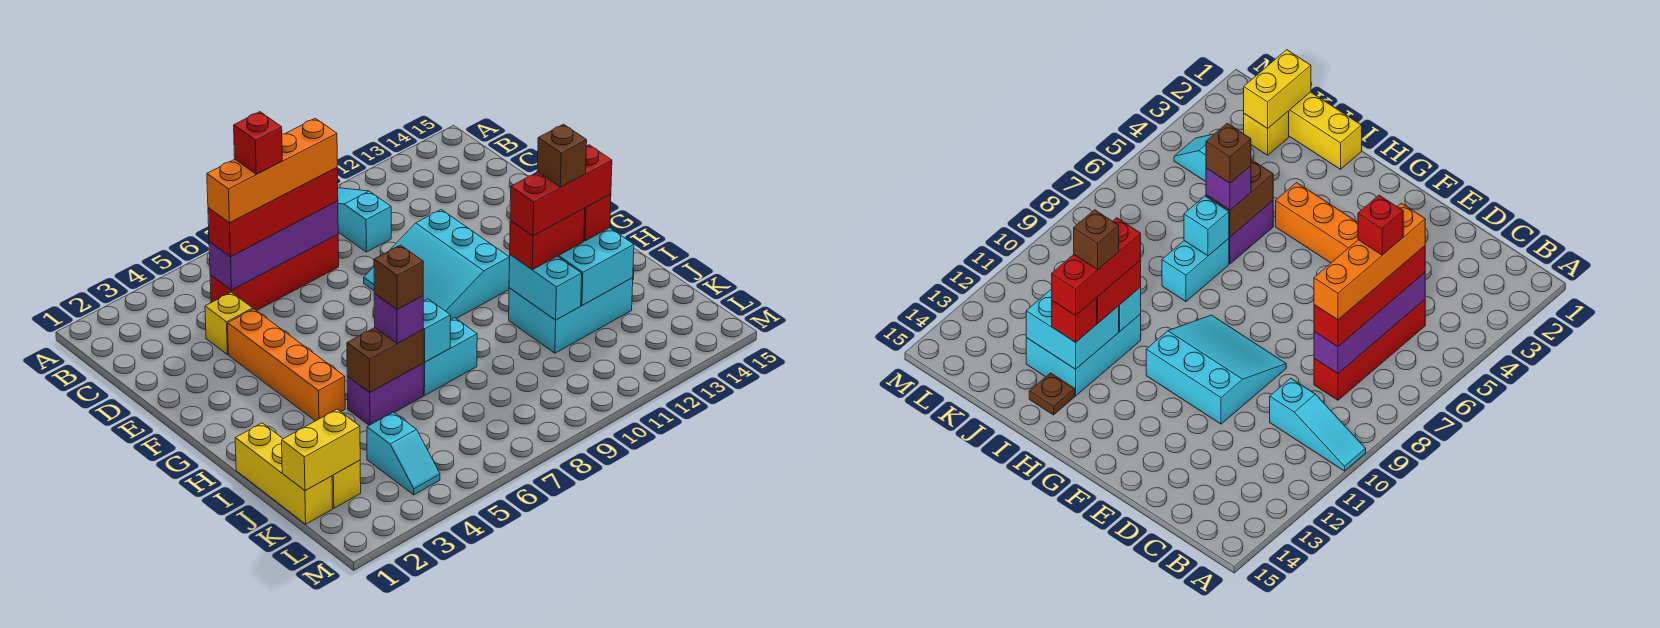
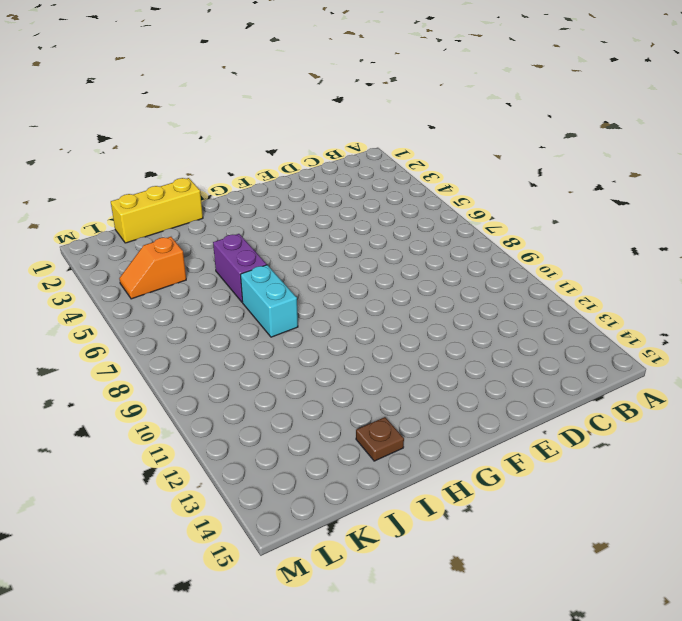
orange 1x2 slope [119,237,186,299] -> cyan 1x2 slope [367,412,440,495]
none -> cyan 1x3 slope [338,188,391,252]
none -> red 1x4 brick [210,235,339,311]
none -> yellow 1x1 brick [205,292,253,355]

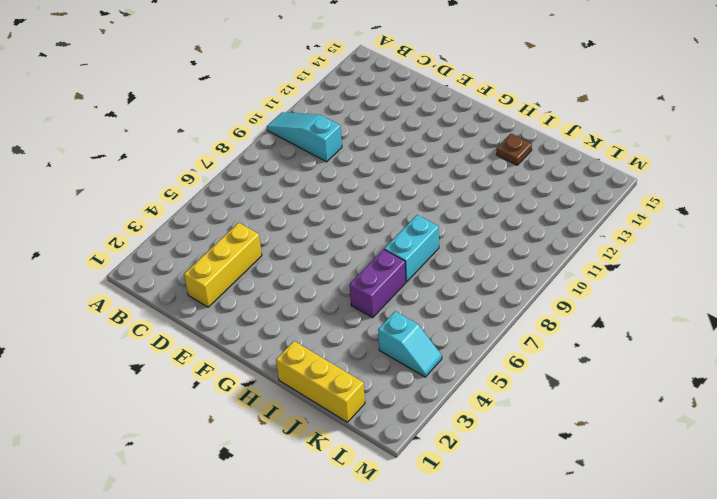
yellow 1x3 brick [184,223,262,307] -> yellow 1x1 brick [205,292,253,355]
none -> red 1x4 brick [210,235,339,311]
none -> orange 1x4 brick [228,309,345,421]
none -> cyan 3x3 slope [364,210,510,319]

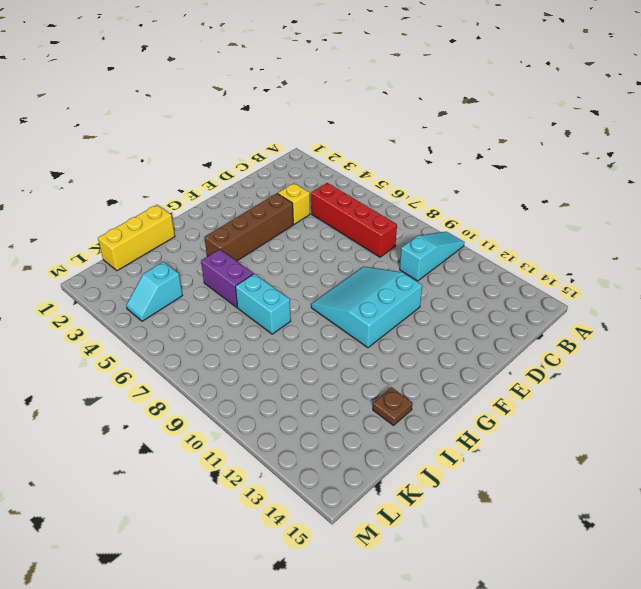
brown 1x4 brick [205,193,293,261] -> orange 1x4 brick [228,309,345,421]
none -> cyan 2x3 brick [509,278,633,353]
none -> yellow 1x1 brick [332,460,361,508]
none -> purple 1x4 brick [209,201,338,290]

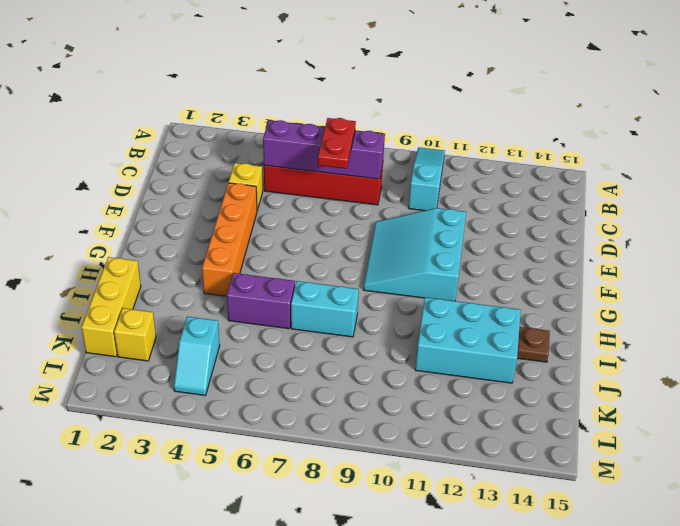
red 1x2 plate [318,118,356,169] -> red 1x4 brick [208,168,338,257]
none -> brown 1x2 brick [347,328,423,392]
none -> cyan 1x1 brick [423,299,451,362]
none -> cyan 1x2 brick [509,255,582,320]

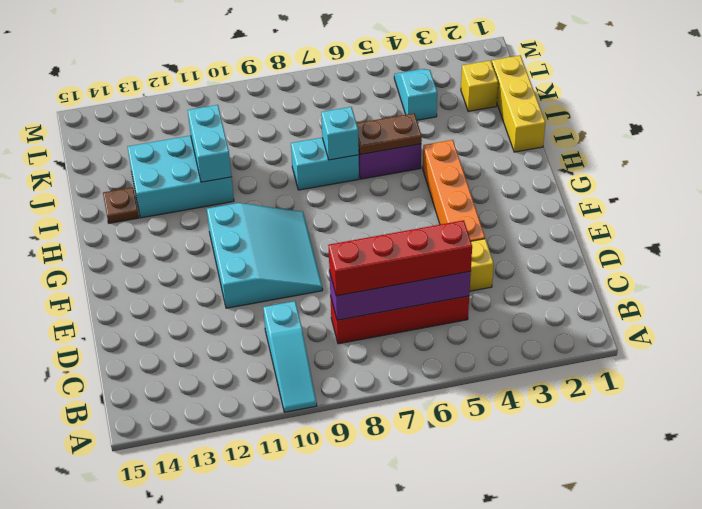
brown 1x2 plate [356,113,422,155] -> brown 1x2 brick [347,328,423,392]
none -> cyan 2x2 brick [558,228,634,305]
none -> yellow 1x2 brick [282,409,360,491]
none -> purple 1x1 brick [374,294,423,344]

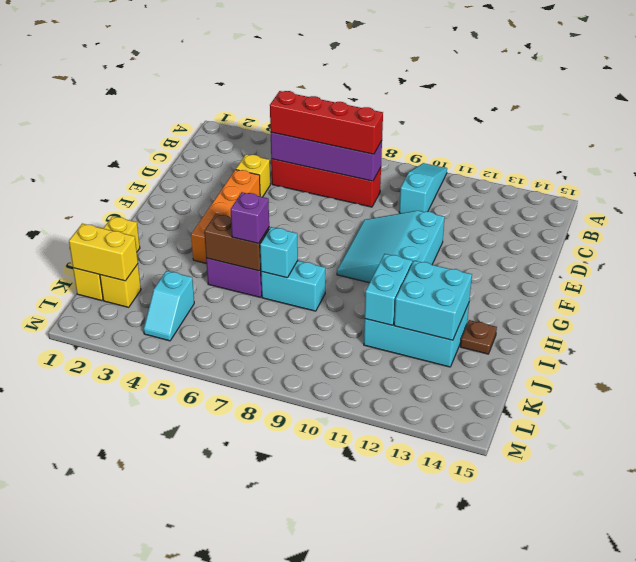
none -> red 1x2 brick [510,209,585,270]
none -> red 1x1 brick [584,194,611,241]
none -> orange 1x4 brick [207,118,337,223]

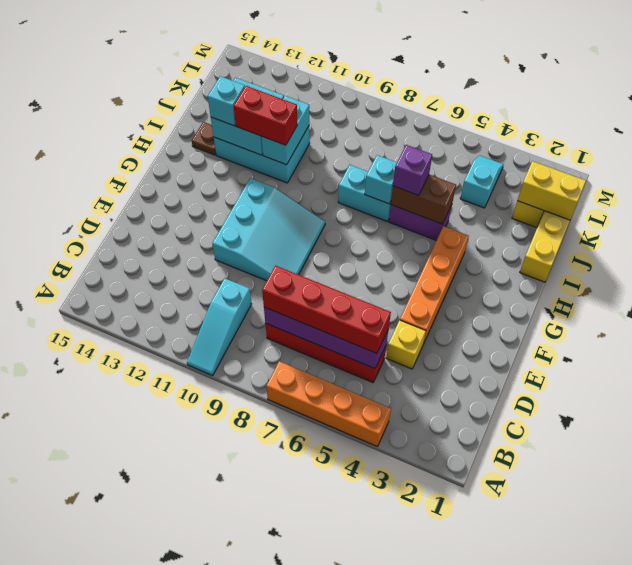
orange 1x4 brick [266,361,391,446] -> orange 1x4 brick moved to [207,118,337,223]
cyan 1x1 brick [208,76,245,126] -> red 1x1 brick [584,194,611,241]
none -> brown 1x1 brick [374,245,423,309]
none -> red 1x3 brick [510,145,612,236]
none -> red 1x1 brick [234,112,282,174]

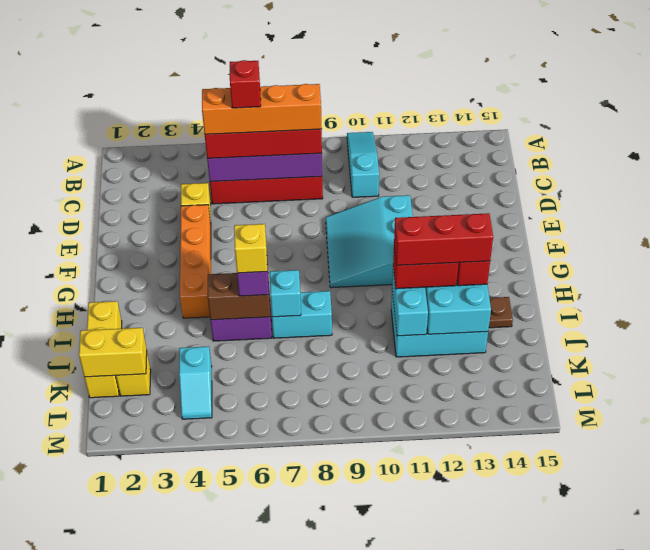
yellow 1x1 brick [234,224,267,273] -> brown 1x1 brick [374,245,423,309]
none -> brown 1x1 brick [537,124,587,187]

